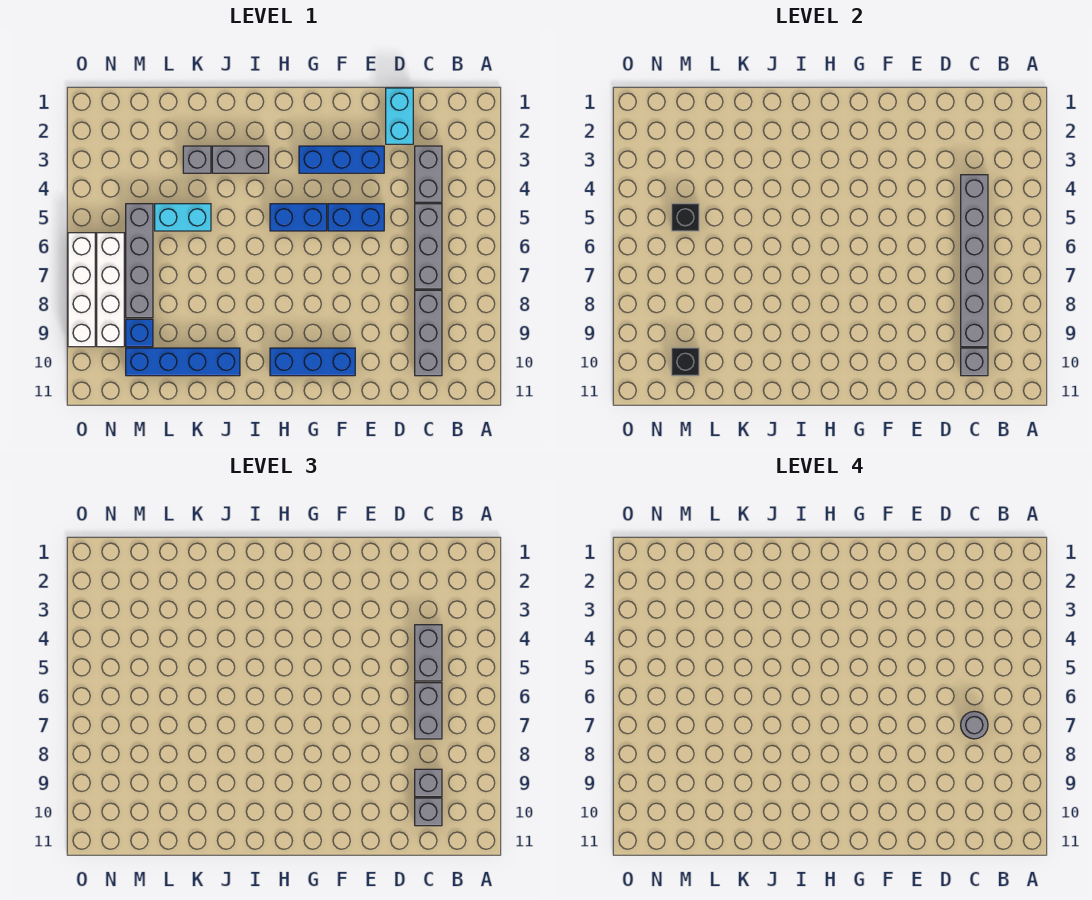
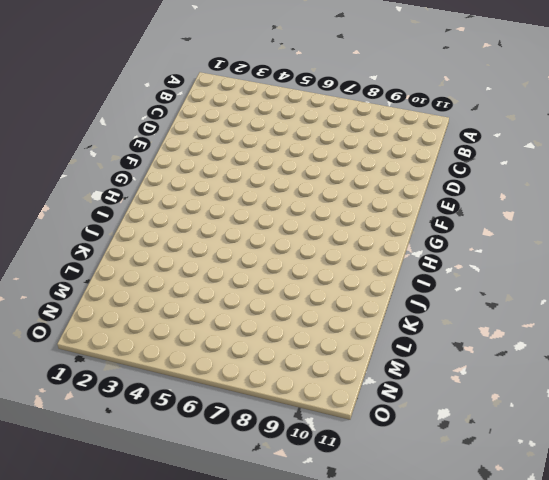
none -> grey 1x2 brick [415,146,442,202]
none -> grey 1x3 brick [415,204,442,289]
none -> grey 1x3 brick [415,290,442,376]

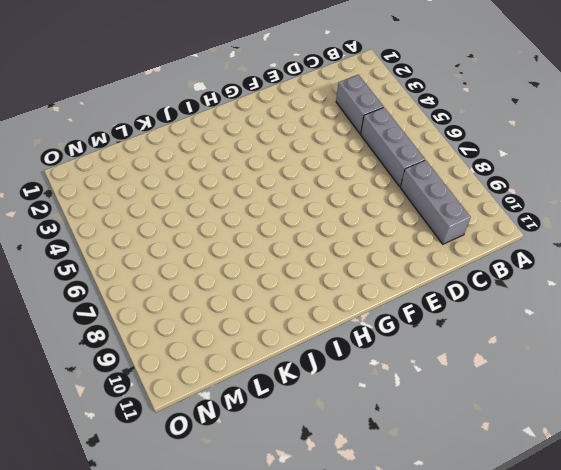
none -> cyan 1x2 brick [386,88,413,144]
none -> blue 1x3 brick [299,146,384,173]
none -> blue 1x2 brick [328,204,384,231]

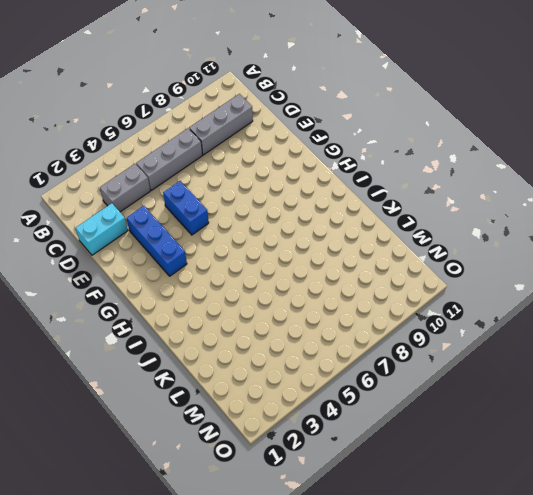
none -> blue 1x3 brick [270,348,355,376]
none -> blue 1x2 brick [270,204,327,231]
none -> grey 1x2 brick [212,146,269,173]

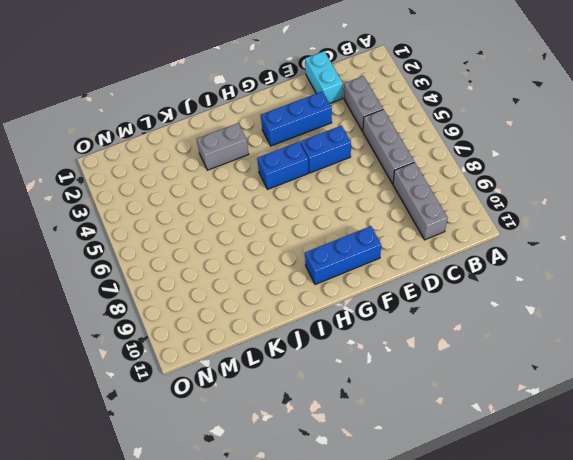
none -> blue 1x4 brick [126,348,240,376]
none -> grey 1x1 brick [183,146,211,173]
none -> cyan 1x2 brick [155,204,211,231]

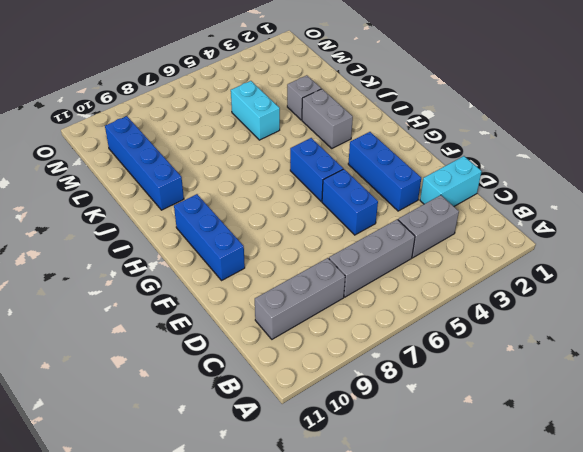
none -> grey 1x4 brick [126,204,153,318]
none -> blue 1x1 brick [126,319,153,347]
none -> white 1x4 brick [97,233,124,347]

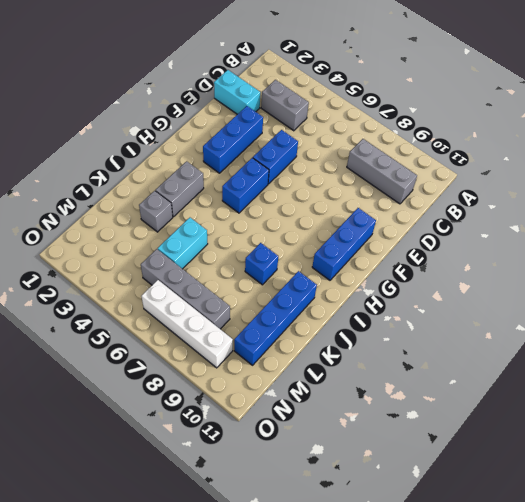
blue 1x1 brick [245,243,278,285] -> blue 1x1 brick moved to [126,319,153,347]
none -> grey 1x3 brick [415,204,442,289]
none -> white 1x4 brick [68,233,95,347]
none -> grey 1x6 brick [961,175,988,347]

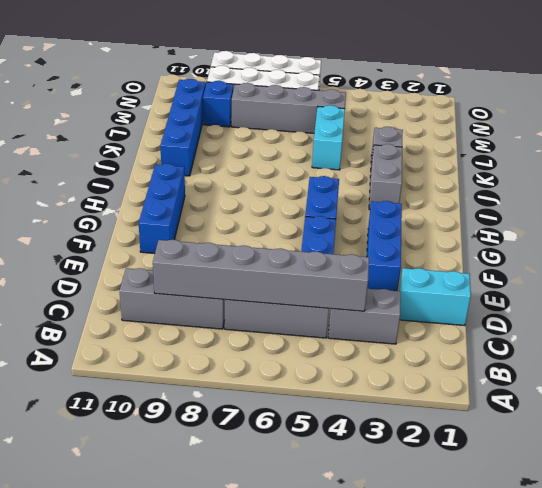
none -> grey 1x1 brick [961,348,988,376]
none -> black 1x1 brick [672,204,699,231]
none -> black 1x1 brick [672,348,699,376]

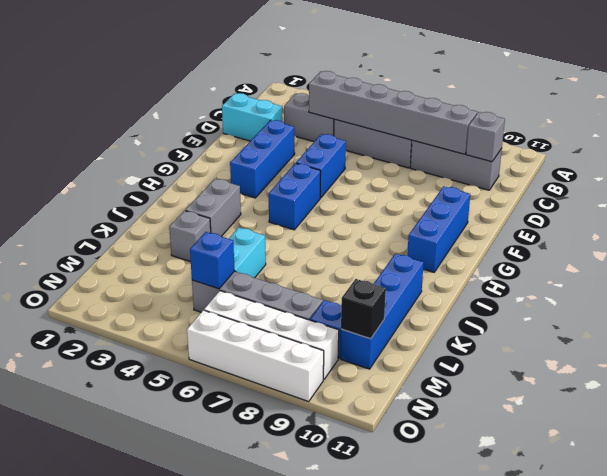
blue 1x1 brick [190,232,235,289] -> black 1x1 brick [672,204,699,231]
none -> grey 1x2 brick [415,625,442,681]
none -> grey 1x2 brick [415,683,442,739]
none -> grey 1x1 brick [415,769,442,797]

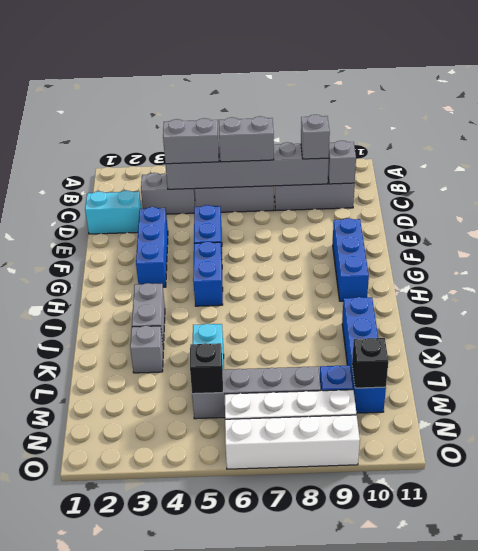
none -> grey 1x1 brick [415,798,442,826]
none -> grey 1x1 round brick [961,711,988,739]

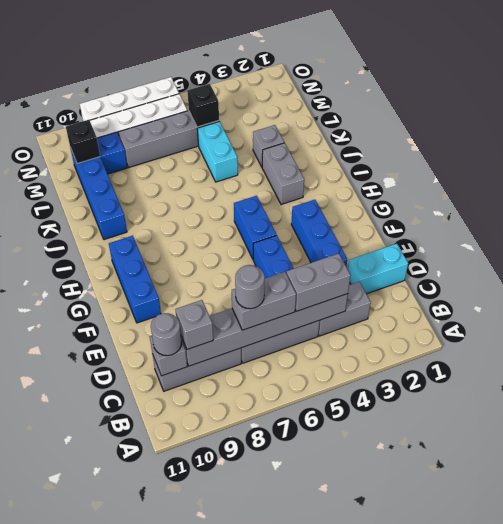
grey 1x1 round brick [151,313,182,356] -> grey 1x1 brick [415,798,442,826]

